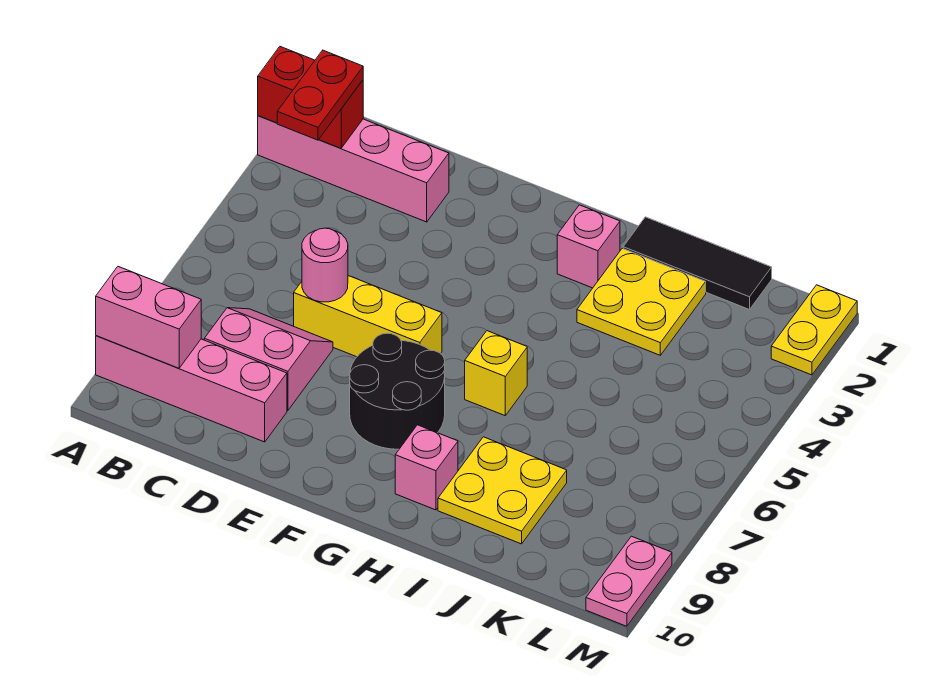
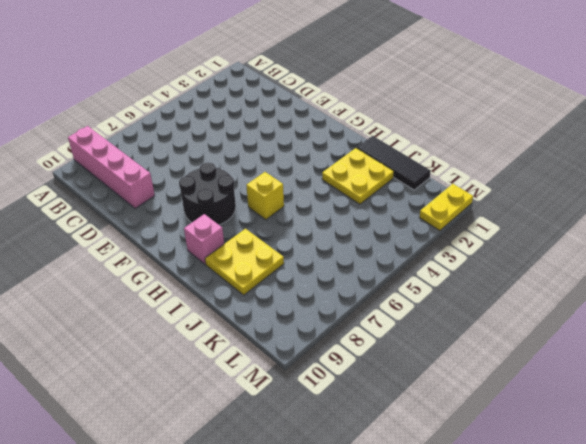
none -> pink 1x4 brick [258,116,449,222]
none -> pink 2x2 slope [204,308,333,411]
none -> yellow 1x3 brick [294,276,442,357]

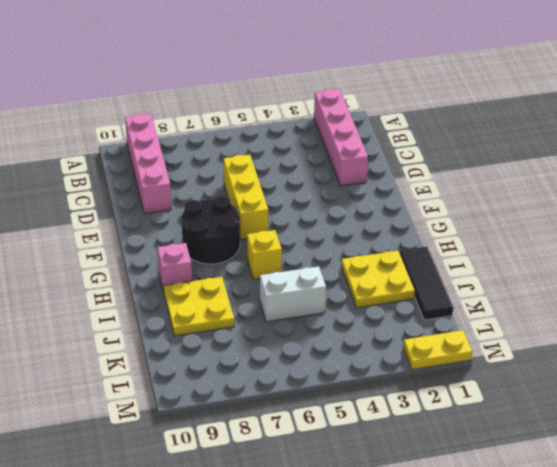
white 1x2 brick [260,266,326,322] -> none
none -> pink 2x2 slope [204,308,333,411]
none -> pink 1x1 brick [557,205,620,288]
none -> pink 1x2 plate [586,536,672,626]

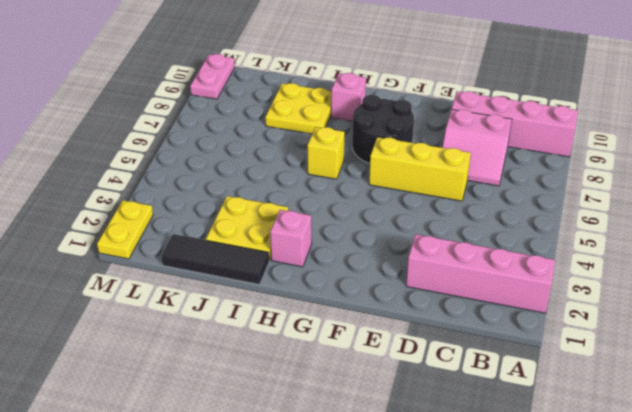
none -> red 1x2 brick [258,47,363,148]
none -> pink 1x2 brick [96,267,201,368]
none -> pink 1x1 round brick [302,228,348,302]

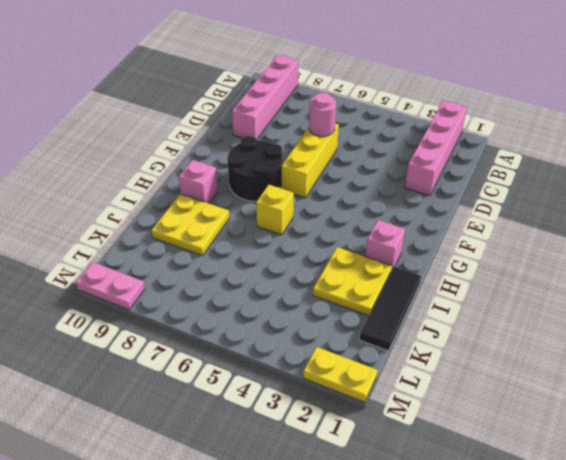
none -> pink 2x2 slope [204,308,333,411]
none -> red 1x2 brick [258,47,363,148]
none -> pink 1x2 brick [96,267,201,368]

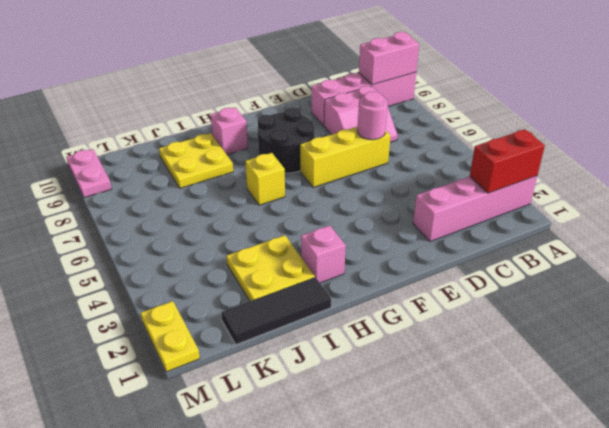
none -> red 1x2 plate [277,50,363,140]

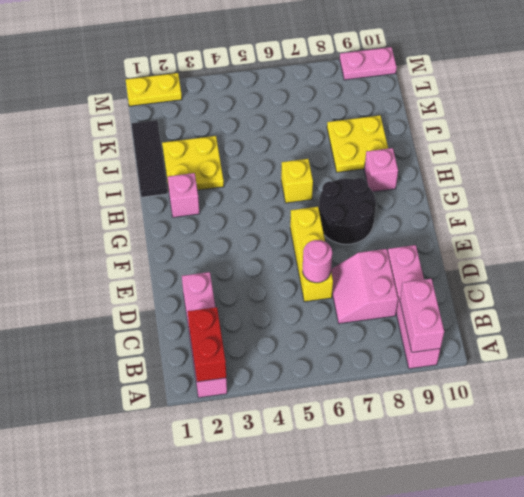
none -> red 1x2 plate [277,50,363,140]

